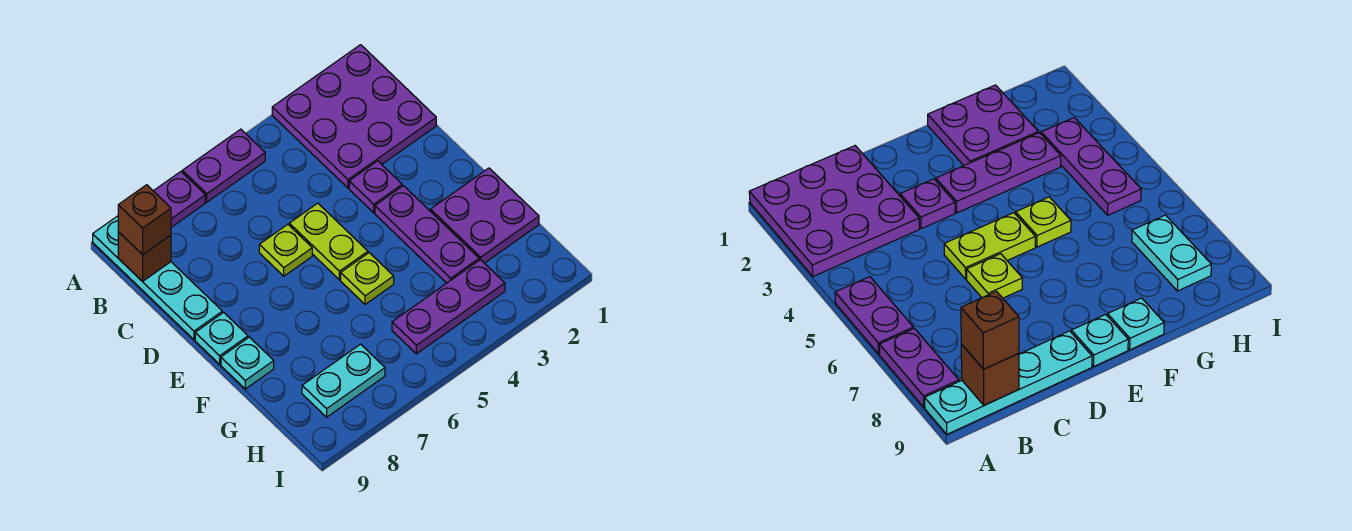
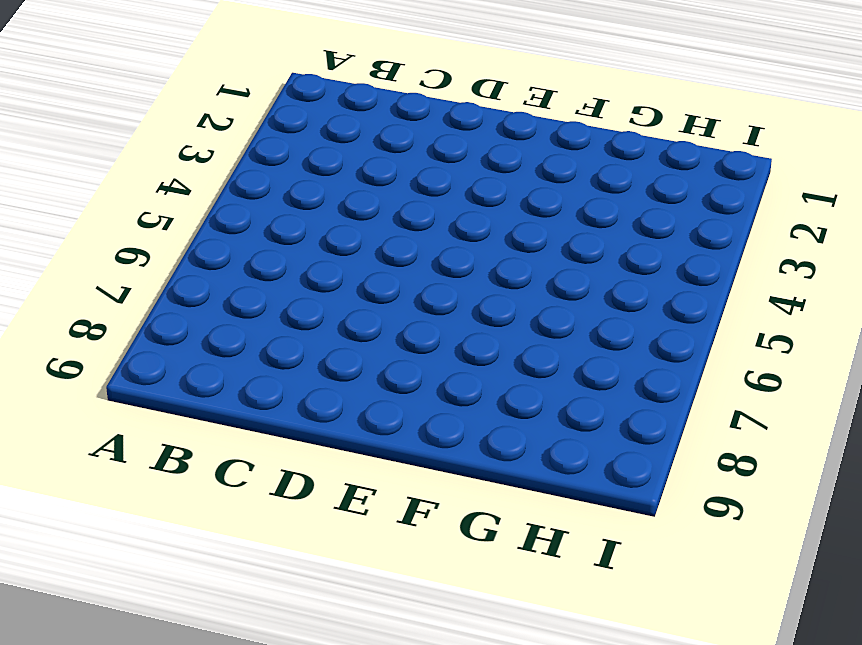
none -> purple 3x3 plate [272,45,436,188]
none -> purple 1x2 plate [182,129,265,202]
none -> purple 1x2 plate [154,172,205,227]

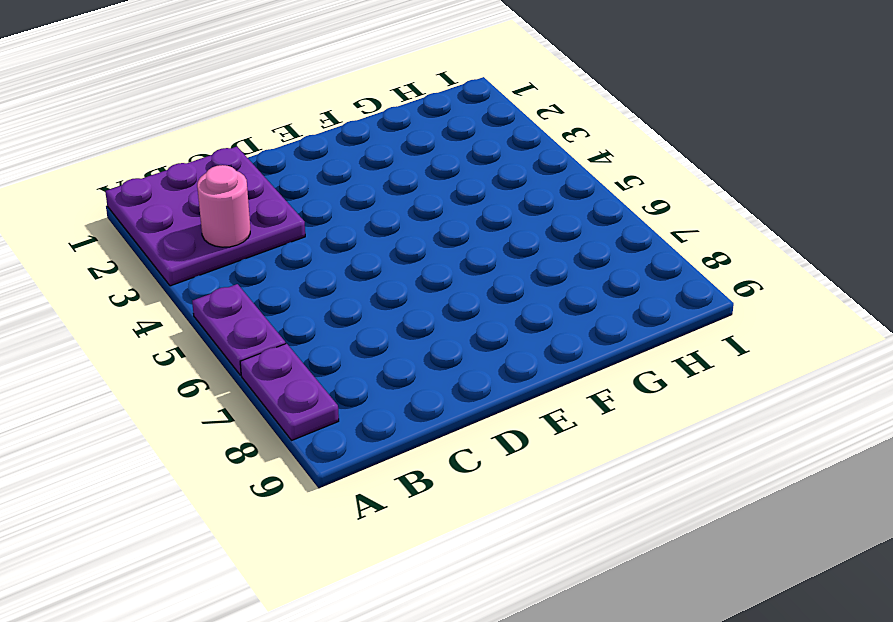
pink 1x1 round brick [197,165,250,247] -> none
none -> cyan 1x4 plate [93,216,222,340]
none -> purple 1x1 plate [349,161,402,213]
none -> lime 1x2 plate [289,203,368,280]

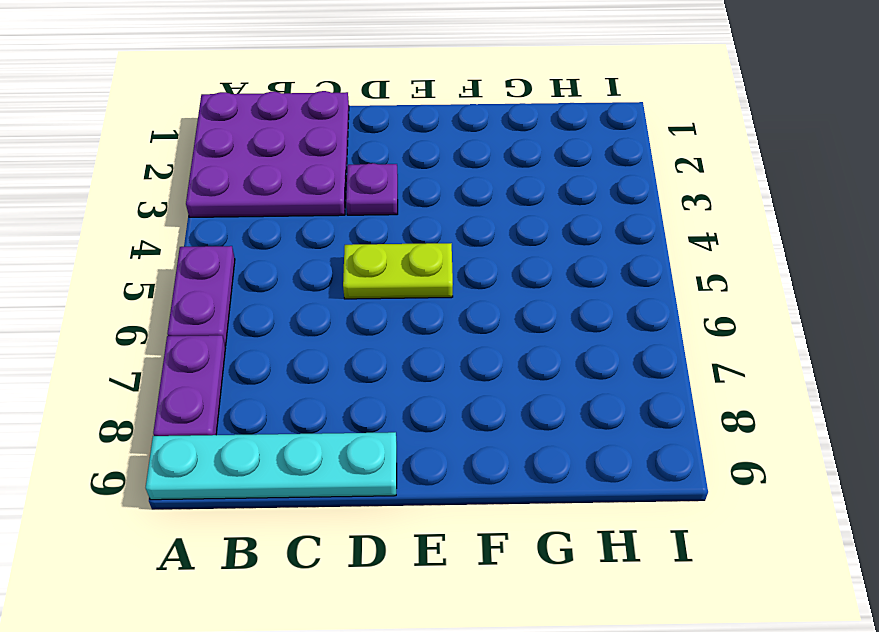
none -> lime 1x1 plate [259,224,312,276]
none -> purple 1x3 plate [375,186,479,283]
none -> cyan 1x1 plate [195,312,248,364]

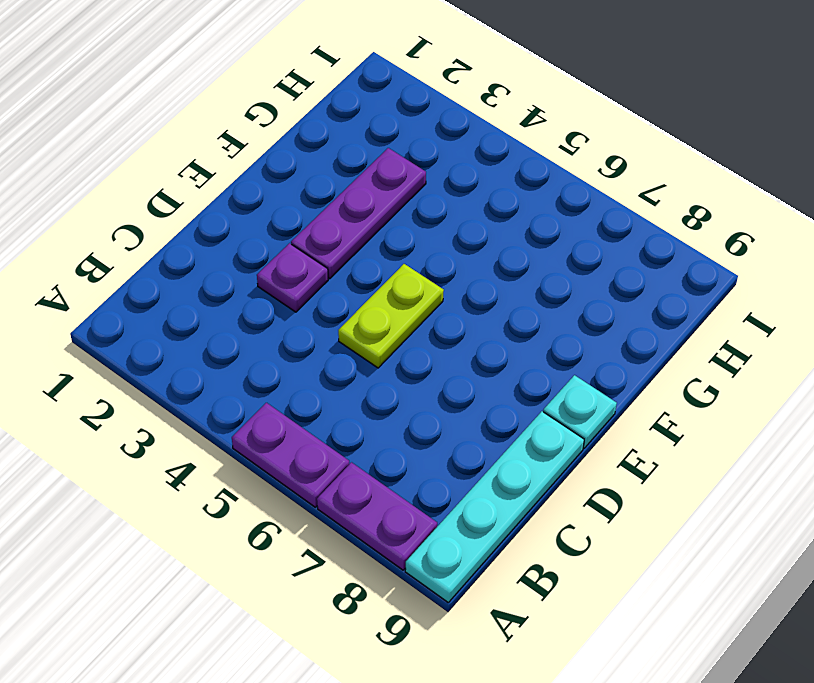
none -> purple 3x3 plate [272,45,436,188]
none -> lime 1x1 plate [259,224,312,276]
none -> purple 2x2 plate [431,168,539,263]

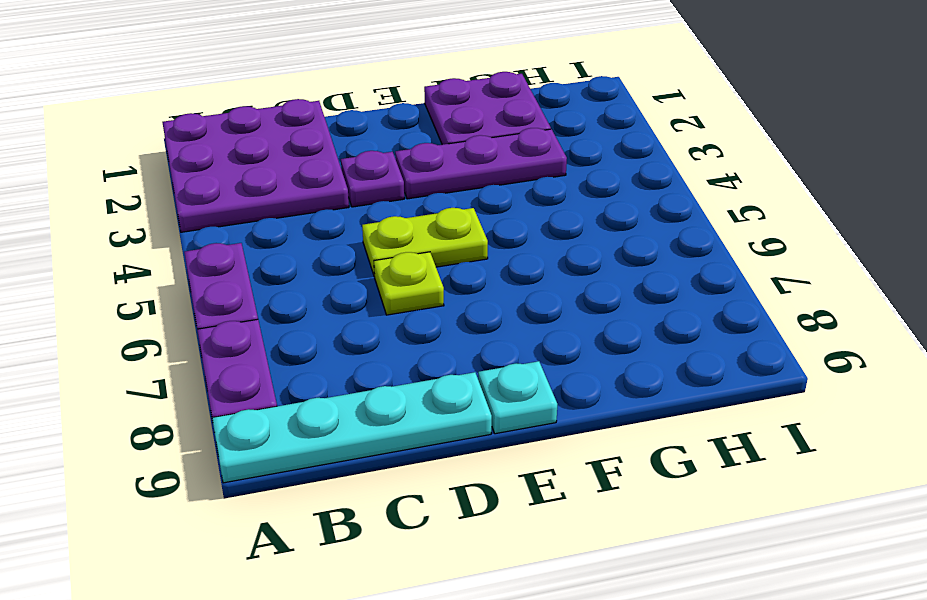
none -> lime 1x1 plate [341,253,394,304]
none -> cyan 1x1 plate [221,337,274,389]
none -> purple 1x3 plate [392,260,505,354]

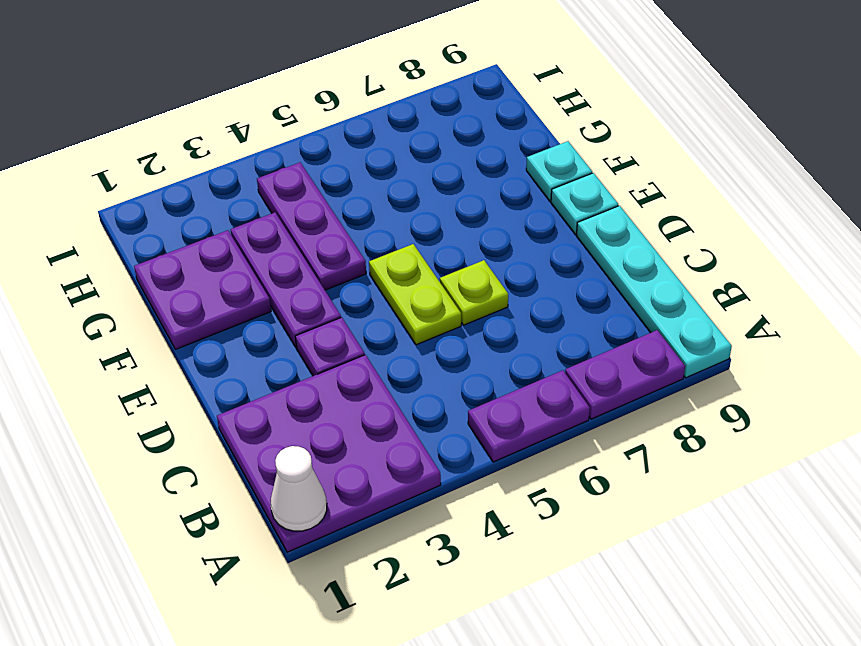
white 1x1 cone [271,446,327,531] -> none
purple 1x3 plate [257,163,366,290] -> purple 1x3 plate turned to [392,260,505,354]
none -> lime 1x1 plate [341,253,394,304]
none -> cyan 1x2 plate [302,344,385,417]
none -> brown 1x1 brick [118,232,171,282]

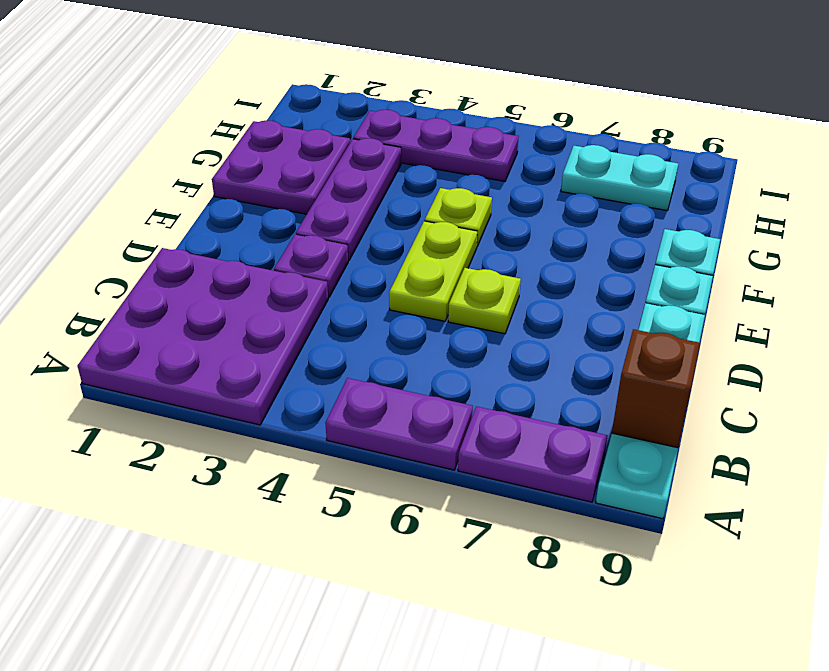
none -> brown 1x1 brick [118,185,171,255]

